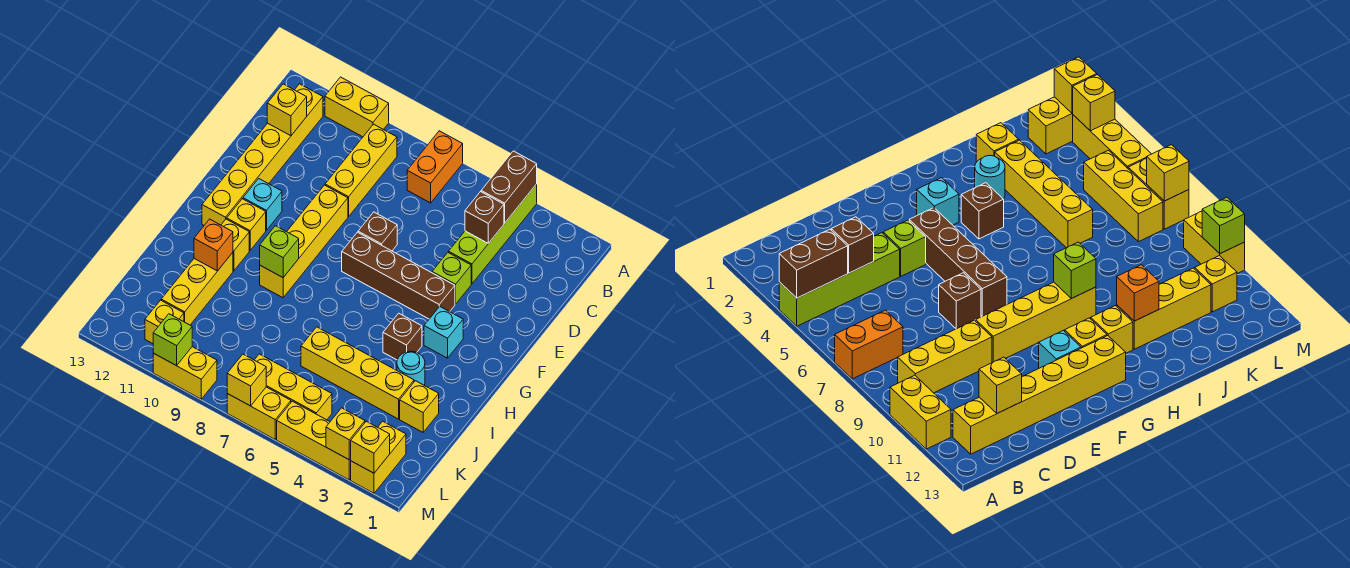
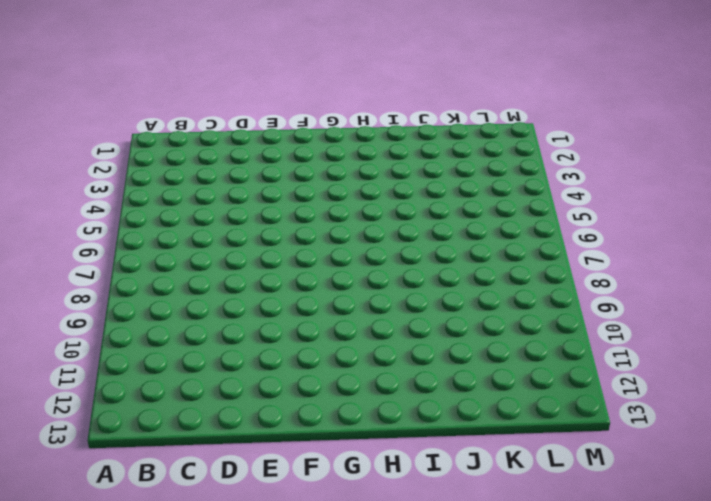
none -> lime 1x4 brick [449,184,537,284]
none -> orange 1x2 brick [407,131,463,203]
none -> yellow 1x2 brick [325,77,389,137]
none -> yellow 1x3 brick [325,124,397,217]

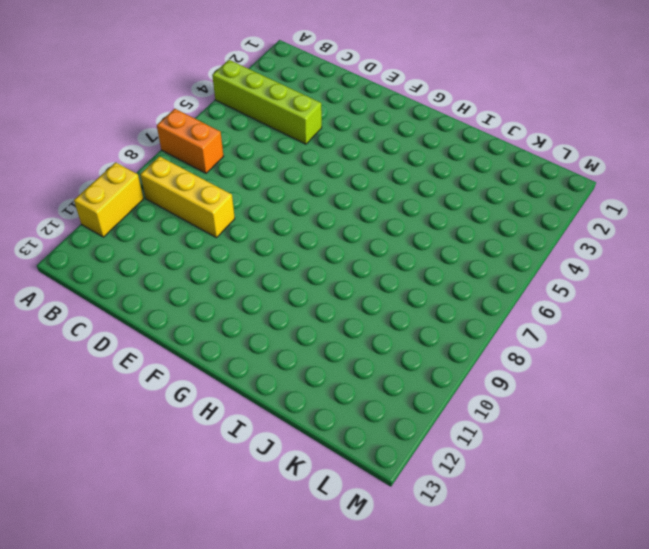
none -> yellow 1x6 brick [202,84,323,225]
none -> lime 1x1 brick [432,253,471,304]
none -> brown 1x1 brick [358,212,397,251]
none -> yellow 1x4 brick [260,185,348,298]

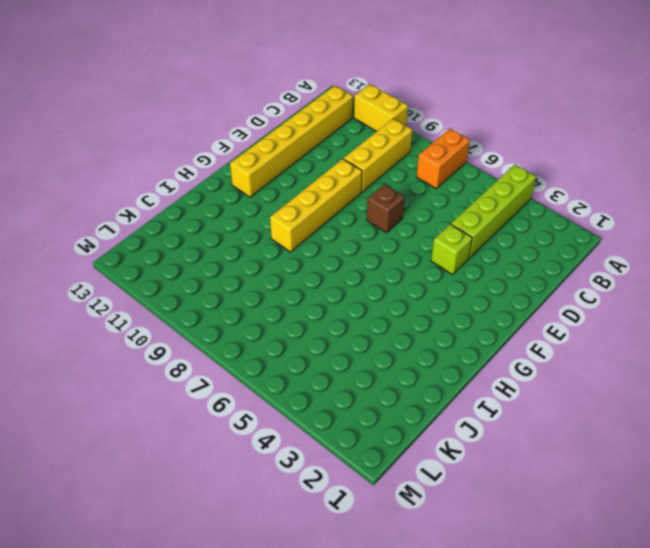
none -> brown 1x4 brick [342,232,455,319]
none -> cyan 1x1 brick [243,179,282,230]
none -> cyan 1x1 brick [424,307,463,358]
none -> yellow 1x1 brick [227,199,266,250]

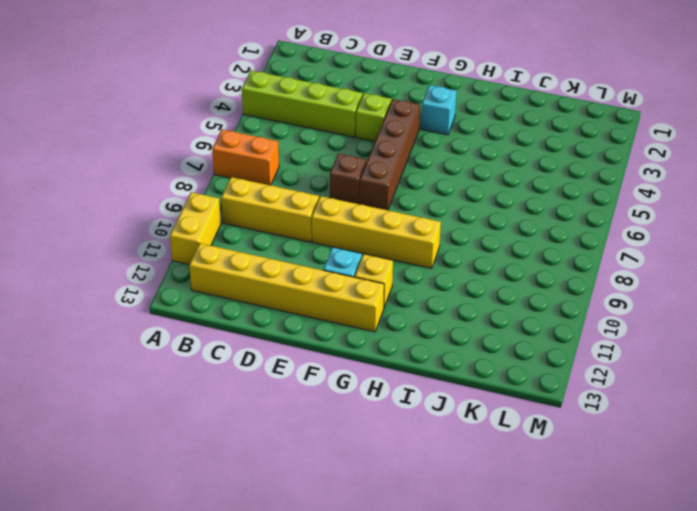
none -> brown 1x1 brick [383,313,422,360]
none -> yellow 1x1 brick [221,219,249,271]
none -> cyan 1x1 round brick [397,351,425,385]
none -> yellow 1x3 brick [161,253,233,325]

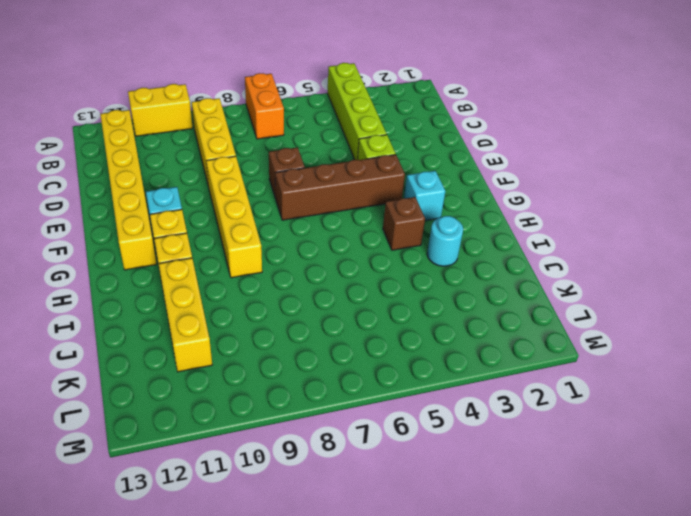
none -> yellow 1x1 brick [400,381,439,432]
none -> yellow 1x4 brick [301,327,414,419]
none -> yellow 1x2 brick [351,421,406,493]
none -> yellow 1x3 brick [255,354,332,420]

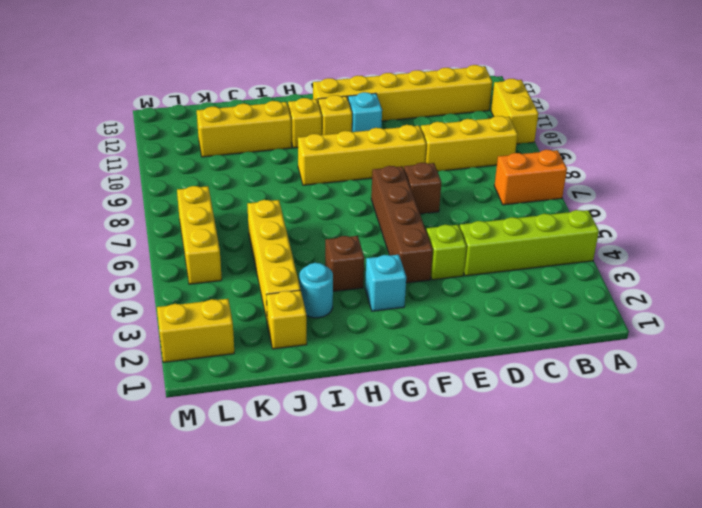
none -> yellow 1x1 brick [145,300,184,344]
none -> yellow 1x3 brick [277,401,351,480]
none -> yellow 1x2 brick [227,387,291,439]
none -> yellow 1x2 brick [153,347,217,399]

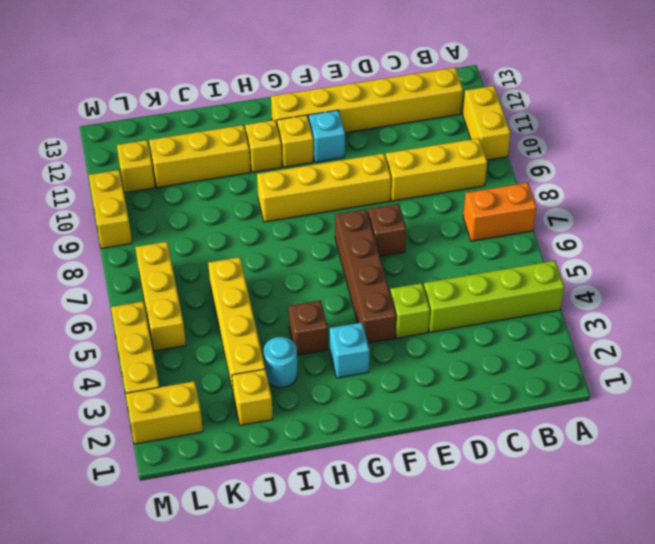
none -> yellow 1x2 brick [227,387,291,439]
none -> brown 1x2 brick [481,151,537,223]
none -> brown 1x1 brick [465,192,504,243]
none -> yellow 1x1 brick [267,84,307,136]

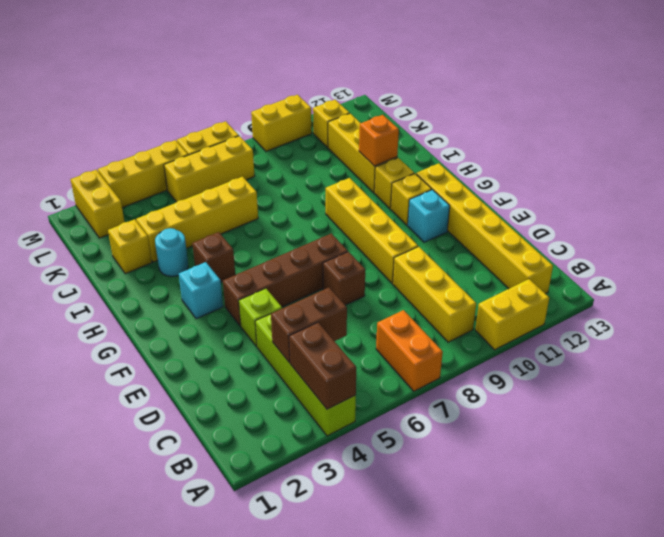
brown 1x2 brick [271,288,347,363] -> brown 1x1 brick [465,192,504,243]
none -> yellow 1x1 brick [267,84,307,136]
none -> lime 1x1 brick [260,226,299,278]
none -> yellow 1x1 brick [351,421,390,473]
none -> yellow 1x1 brick [326,408,365,460]

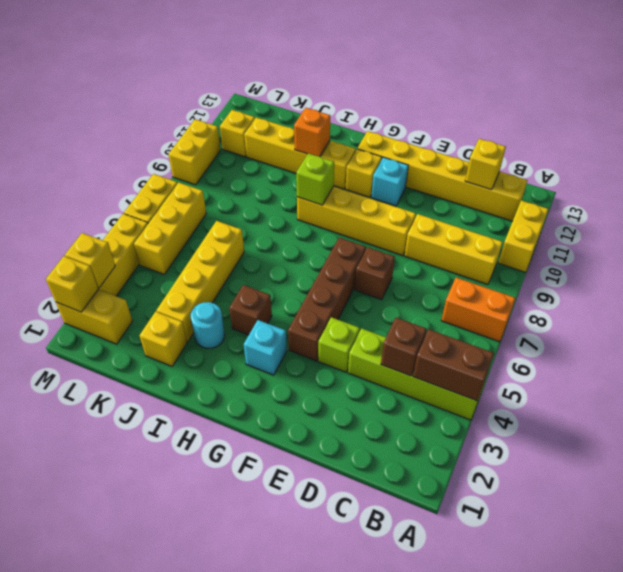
none -> yellow 1x1 brick [227,354,266,406]
none -> lime 1x1 brick [153,314,192,366]

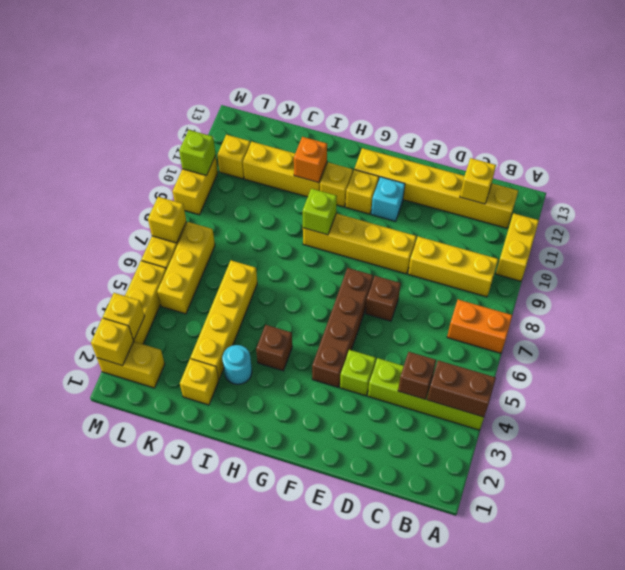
none -> cyan 1x1 brick [424,307,463,358]

